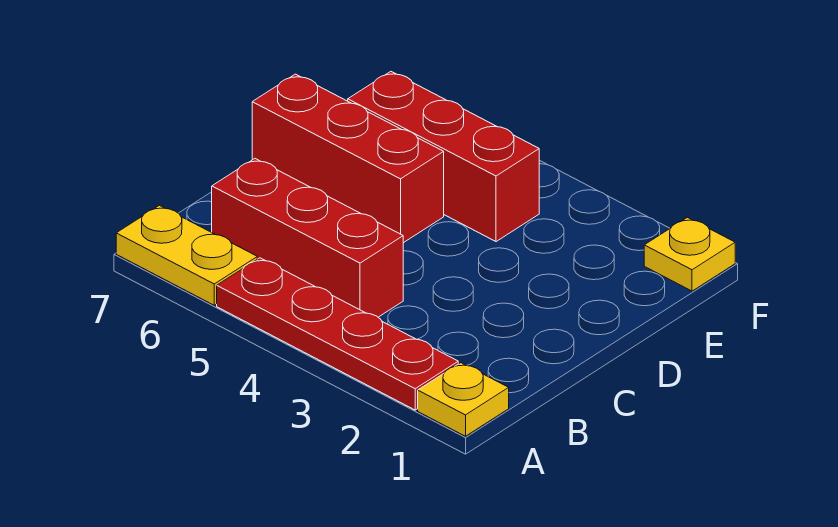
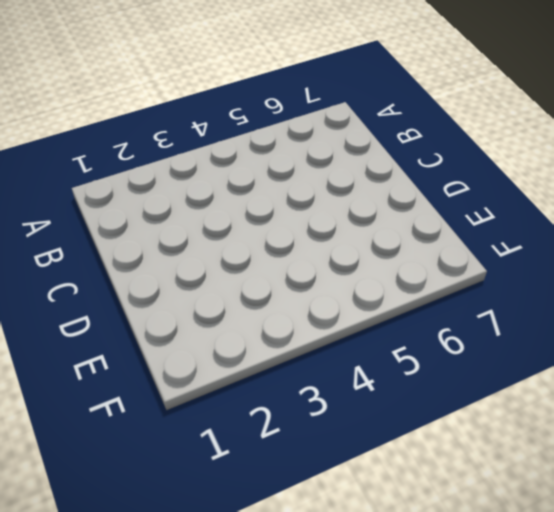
none -> yellow 1x1 plate [418,363,509,436]
none -> red 1x4 plate [217,258,458,410]

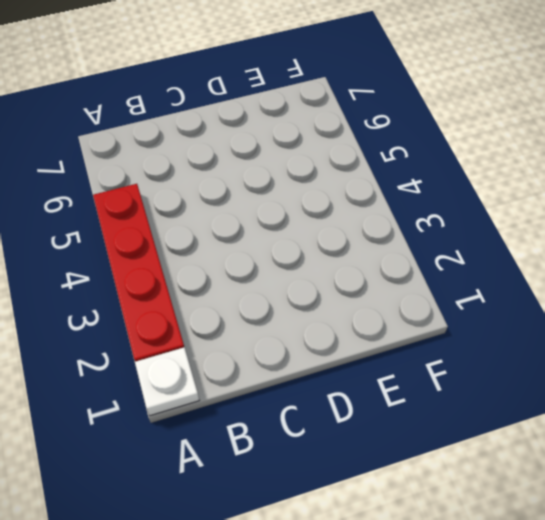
white 1x1 plate [135,347,199,416] -> yellow 1x1 plate [418,363,509,436]
none -> yellow 1x2 plate [116,205,257,305]
none -> red 1x3 brick [212,159,403,317]

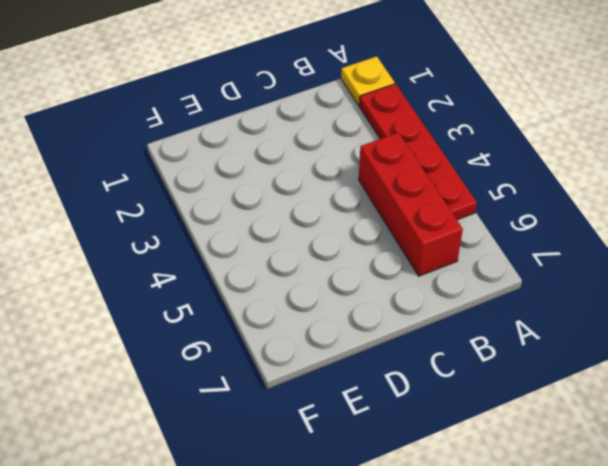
none -> yellow 1x2 plate [116,205,257,305]
none -> red 1x3 brick [252,74,444,243]

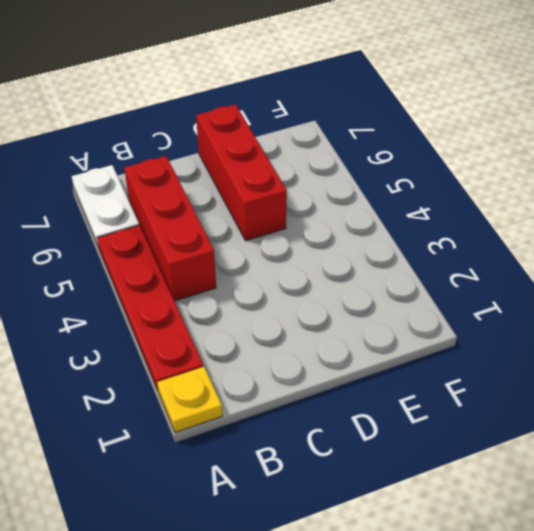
white 1x2 plate [72,165,139,248] -> yellow 1x2 plate [116,205,257,305]
none -> red 1x3 brick [348,72,539,242]
none -> yellow 1x1 plate [644,218,735,291]

